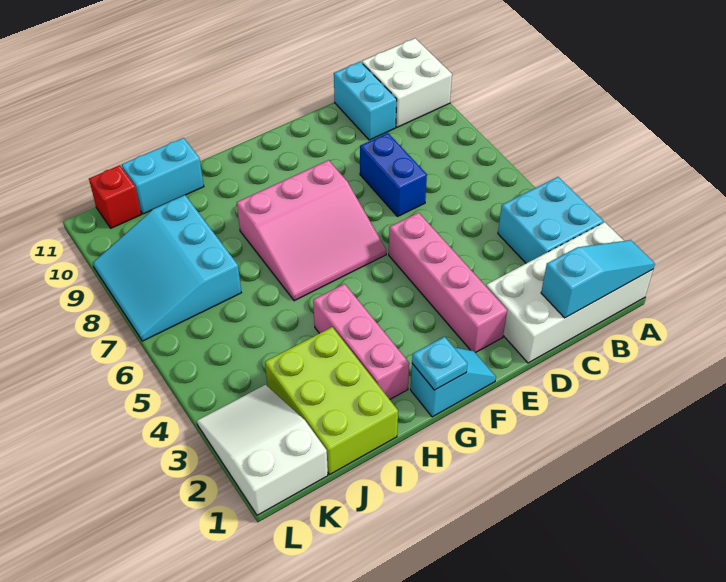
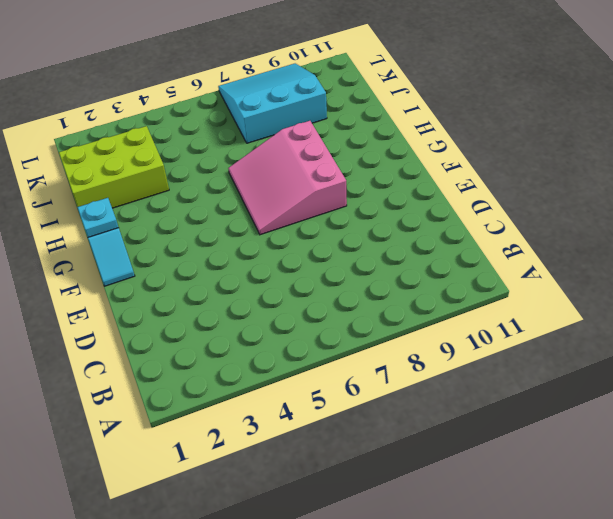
none -> white 2x4 brick [486,222,653,363]
none -> cyan 2x2 brick [498,177,604,263]
none -> white 2x2 brick [362,38,452,127]

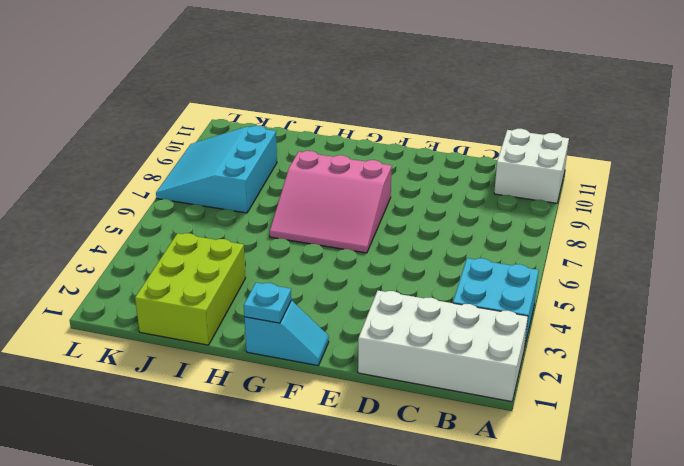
none -> cyan 1x2 brick [334,62,397,140]
none -> blue 1x2 brick [360,133,427,216]
none -> pink 1x4 brick [389,213,507,353]

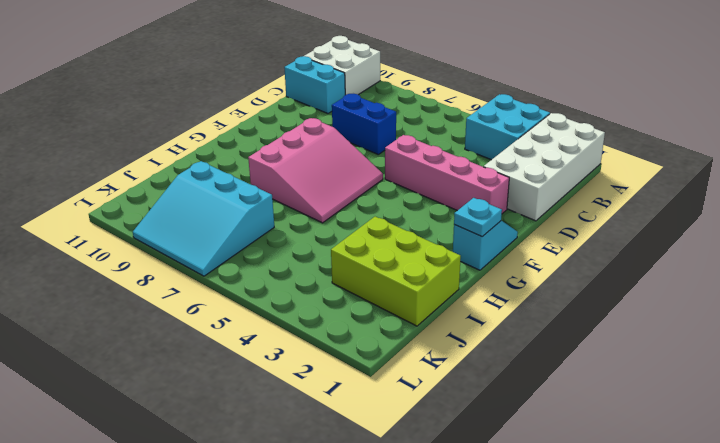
none -> pink 1x3 brick [313,284,409,399]
none -> cyan 1x2 brick [122,138,204,214]
none -> white 2x3 slope [197,385,328,515]

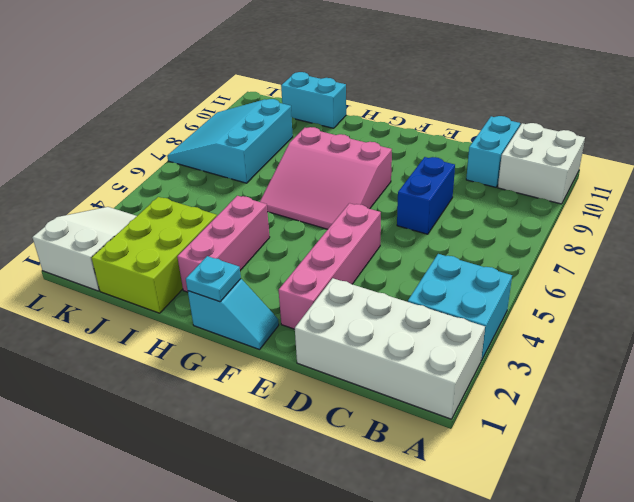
none -> red 1x1 brick [89,165,141,228]
none -> cyan 1x3 slope [541,240,655,318]

